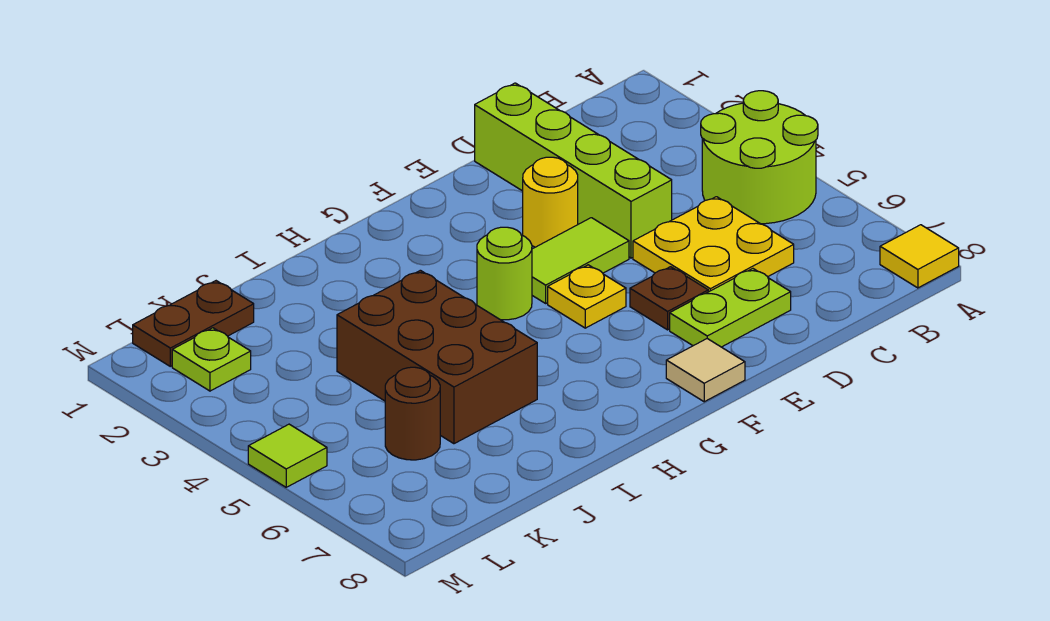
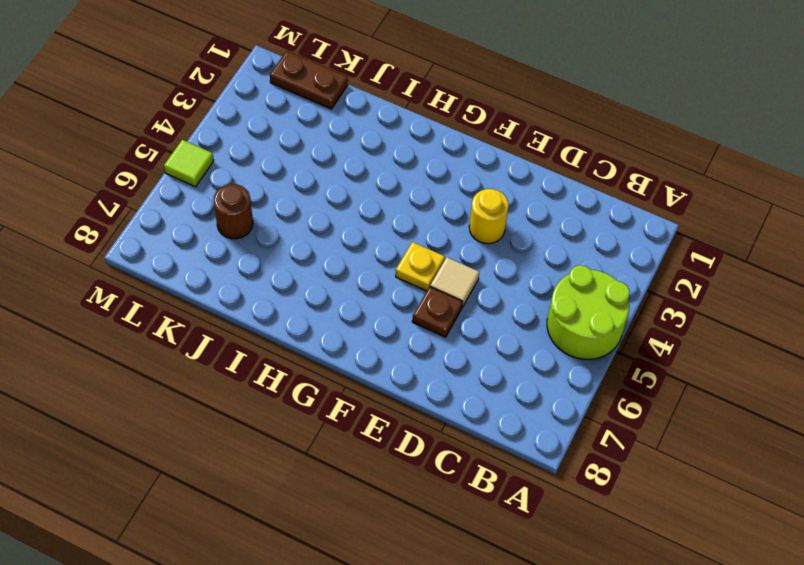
tan 1x1 tile [430,257,479,307] -> tan 1x1 tile moved to [666,339,745,402]
none -> yellow 1x1 tile [880,225,959,288]
none -> yellow 2x2 plate [633,197,794,292]
none -> lime 1x4 brick [475,83,672,258]

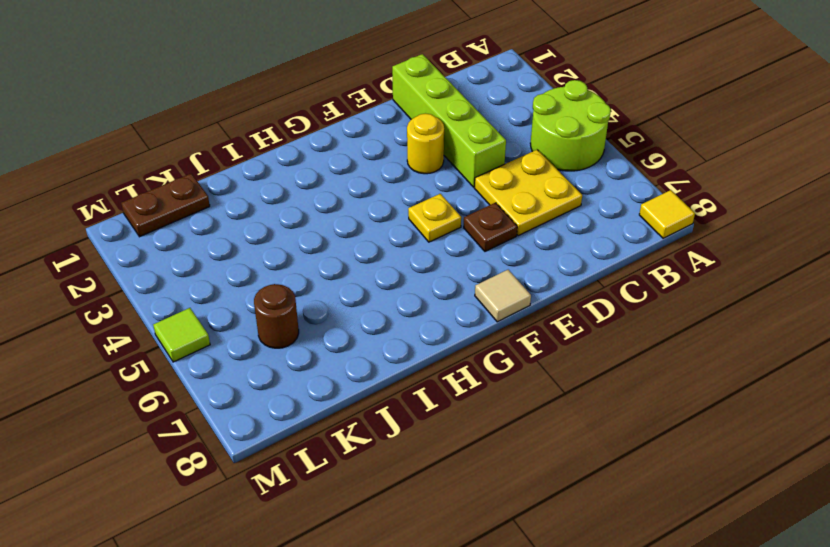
none -> lime 1x2 plate [670,269,791,347]
none -> lime 1x2 tile [532,218,629,303]
none -> lime 1x1 round brick [477,227,532,320]

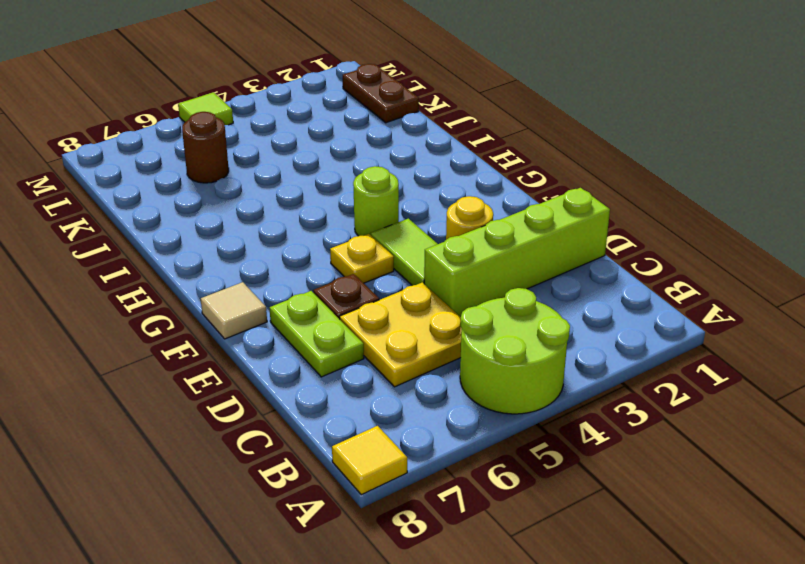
none -> brown 2x3 brick [337,270,537,444]
none -> lime 1x1 plate [172,328,251,391]

